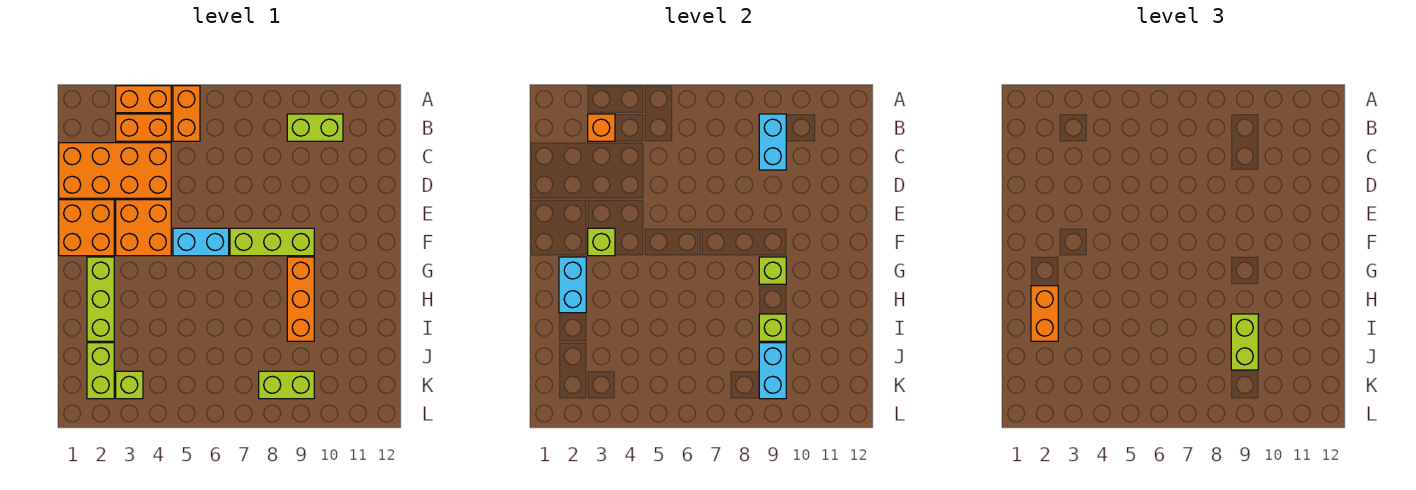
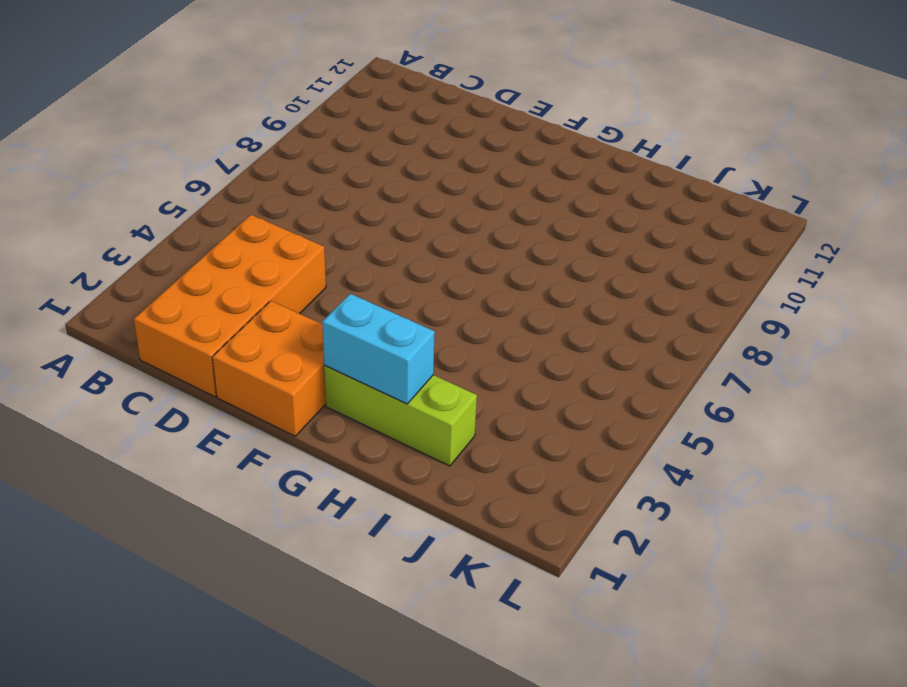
none -> orange 1x2 brick [116,86,171,113]
none -> orange 1x2 brick [173,86,200,141]
none -> orange 1x2 brick [116,114,171,141]

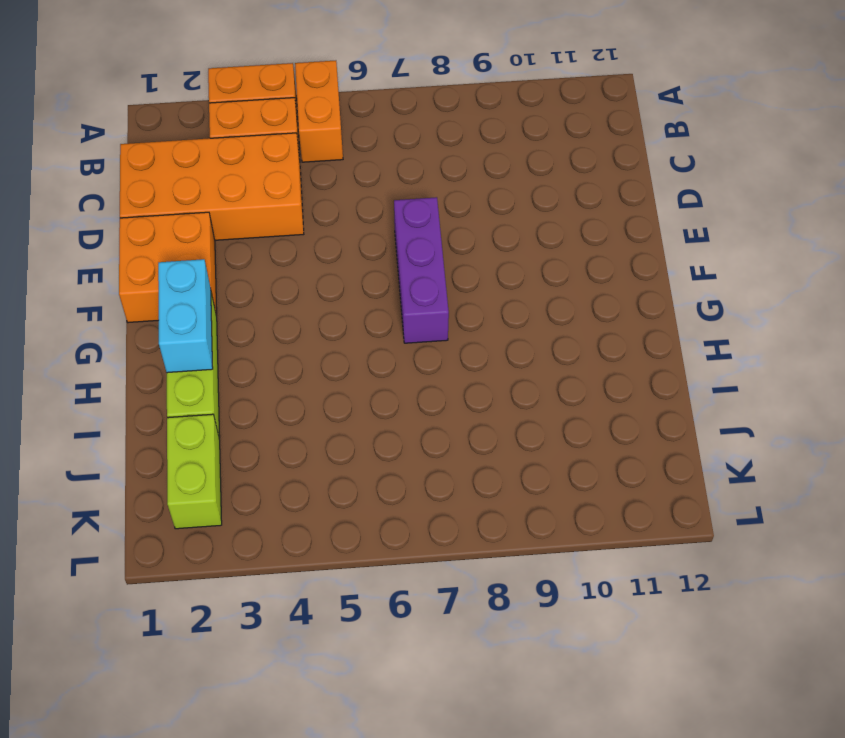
purple 1x3 brick [394,197,449,343] -> lime 1x3 brick [230,228,314,256]
none -> lime 1x2 brick [287,114,343,141]
none -> orange 2x2 brick [116,200,171,256]
none -> cyan 1x2 brick [173,228,229,256]

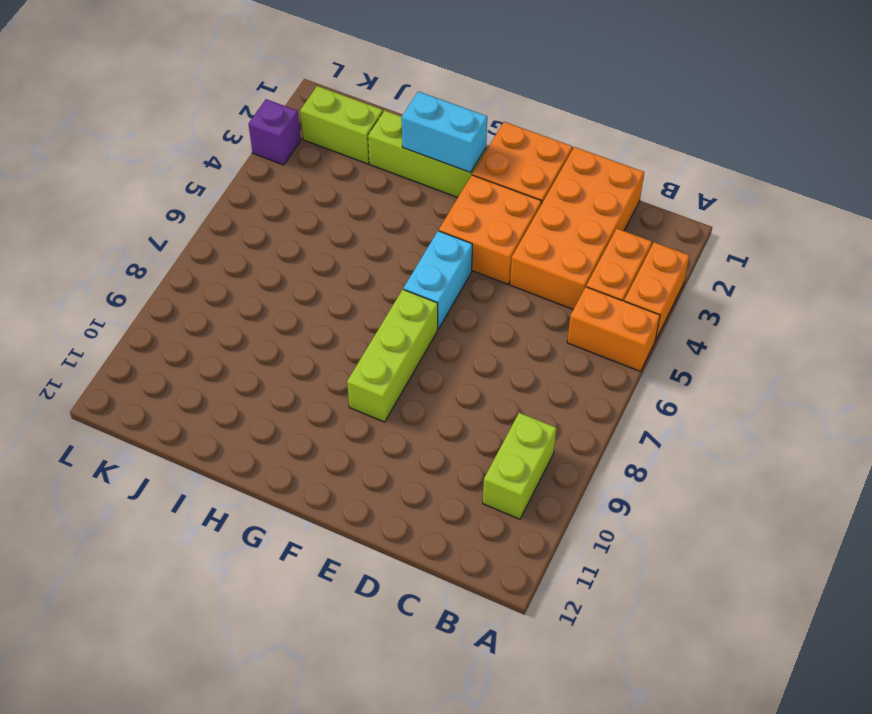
purple 1x1 brick [248,99,301,165] -> none
none -> orange 1x3 brick [287,257,314,341]
none -> lime 1x1 brick [116,371,143,399]
none -> lime 1x2 brick [259,371,314,399]

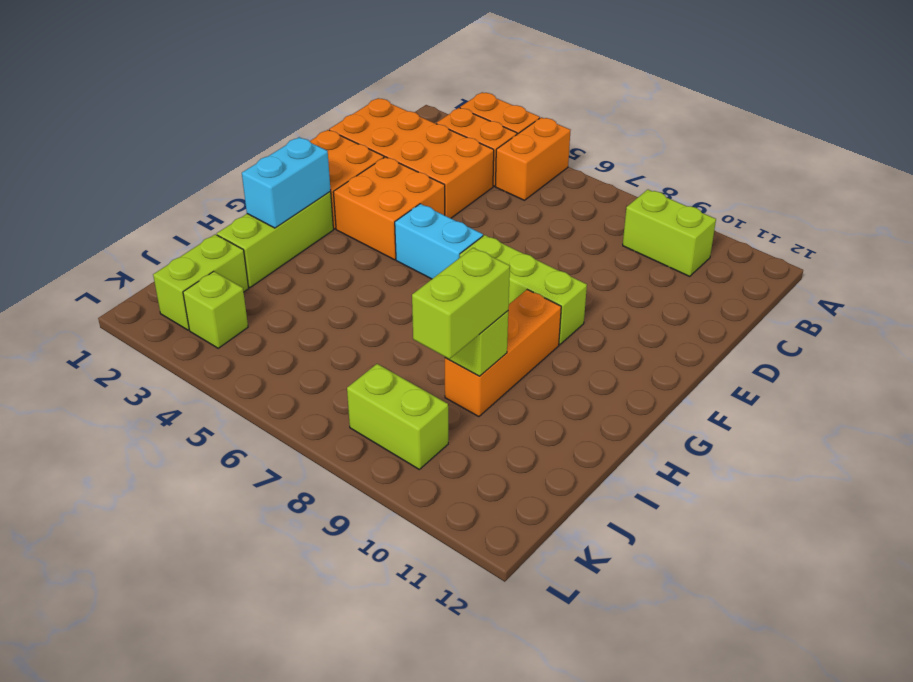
none -> orange 1x1 brick [588,114,615,141]
none -> cyan 1x2 brick [759,114,786,170]
none -> lime 1x1 brick [588,228,615,256]

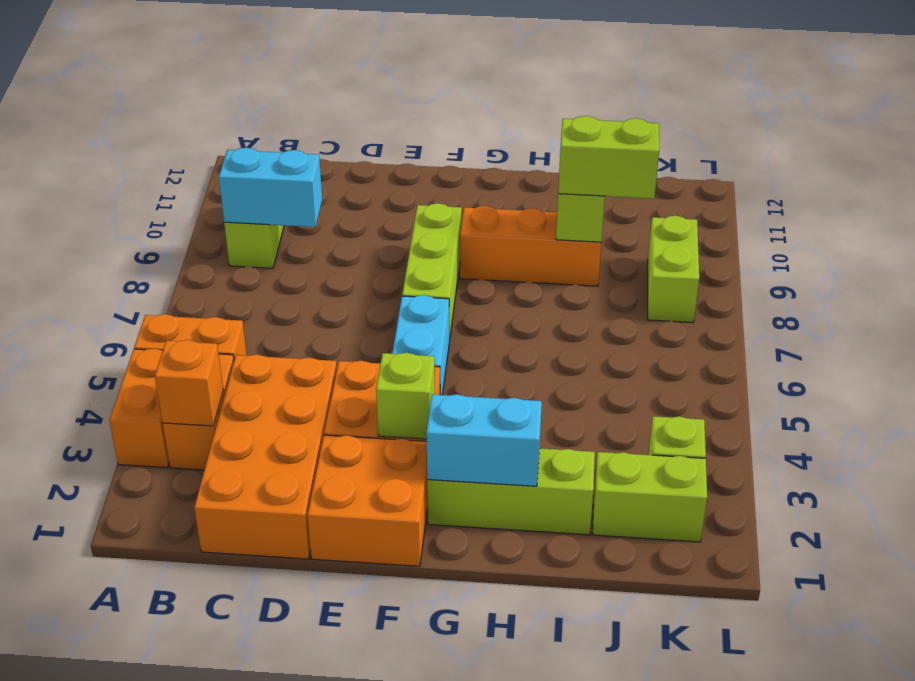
none -> lime 1x1 brick [759,257,786,284]
none -> cyan 1x2 brick [759,343,786,399]
none -> orange 1x2 brick [1031,286,1058,341]

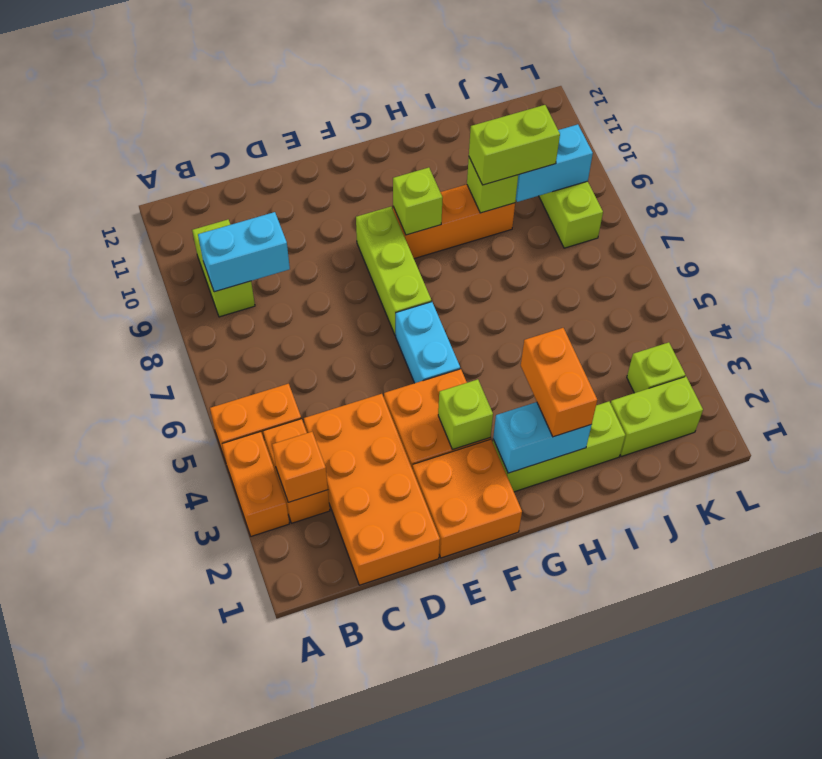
orange 1x2 brick [521,328,597,437] -> orange 1x2 brick turned to [1031,286,1058,341]

